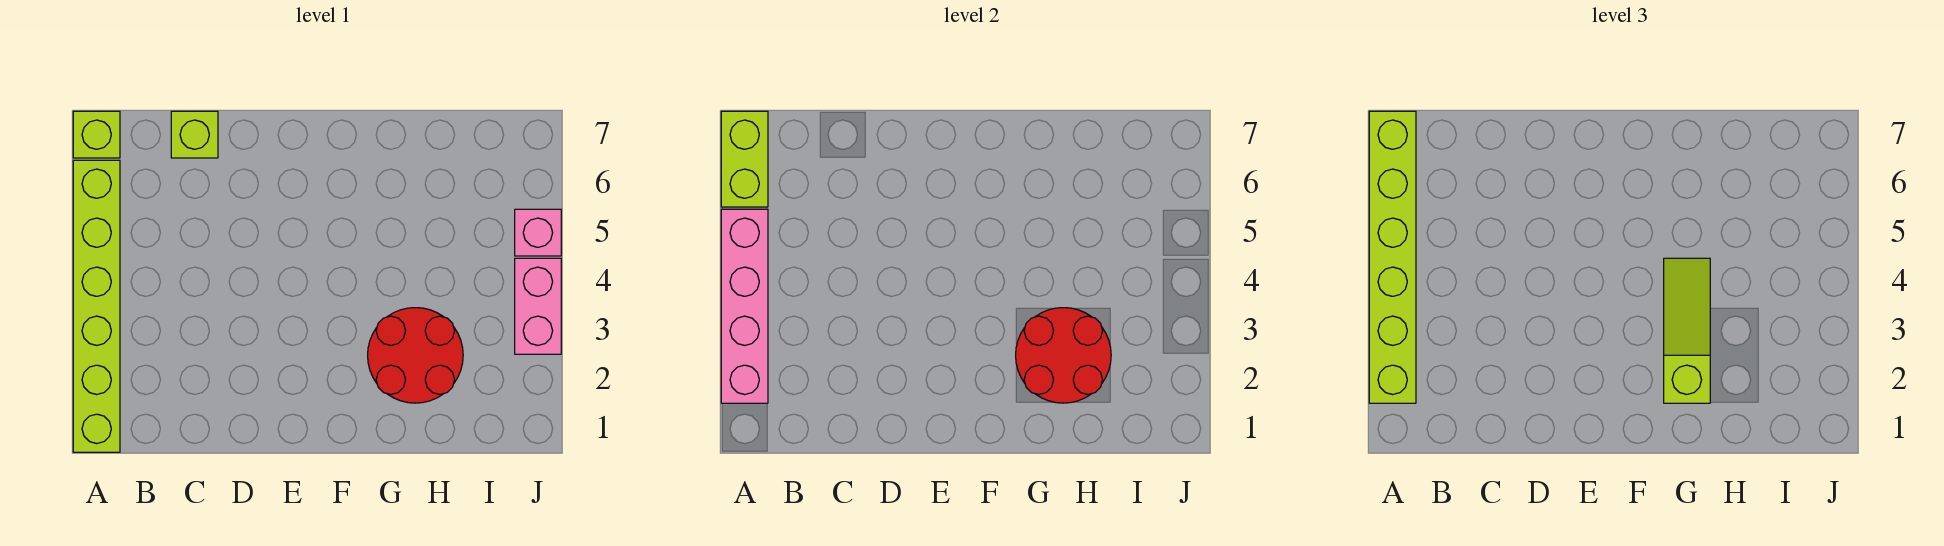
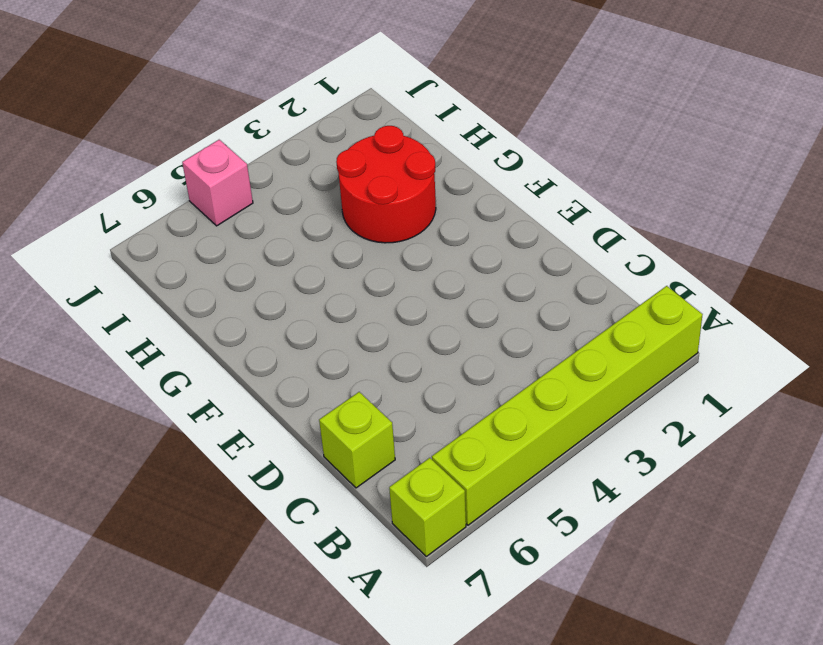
none -> pink 1x2 brick [515,258,561,354]
none -> pink 1x4 brick [721,209,768,403]

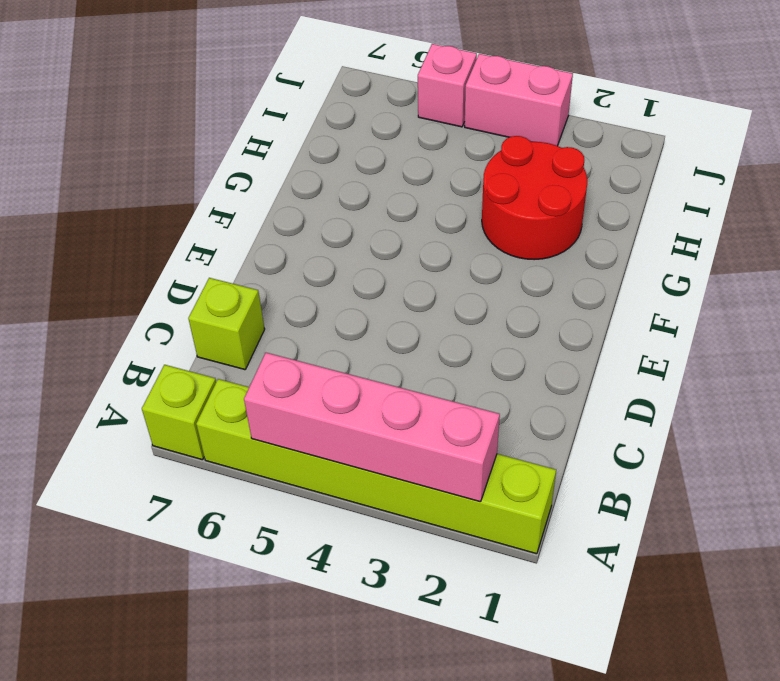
none -> lime 1x2 brick [721,111,768,207]
none -> red 2x2 round brick [1016,308,1111,403]

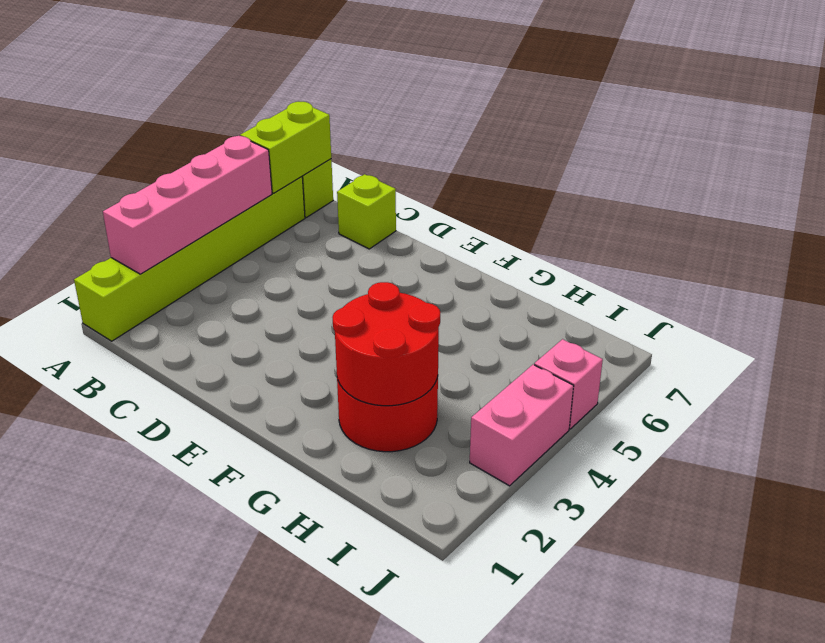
none -> lime 1x6 brick [1369,111,1416,403]
none -> lime 1x3 slope [1664,258,1710,403]

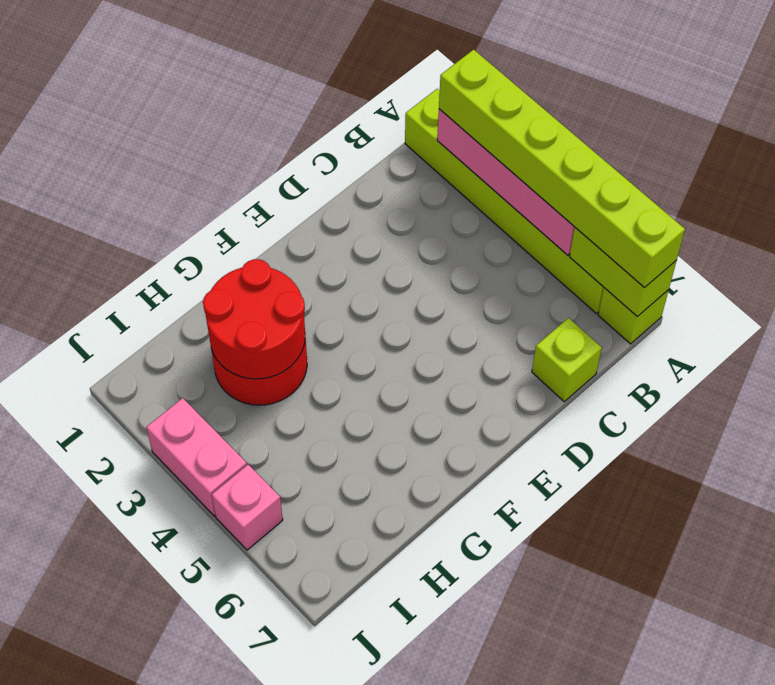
none -> lime 1x3 slope [1664,258,1710,403]

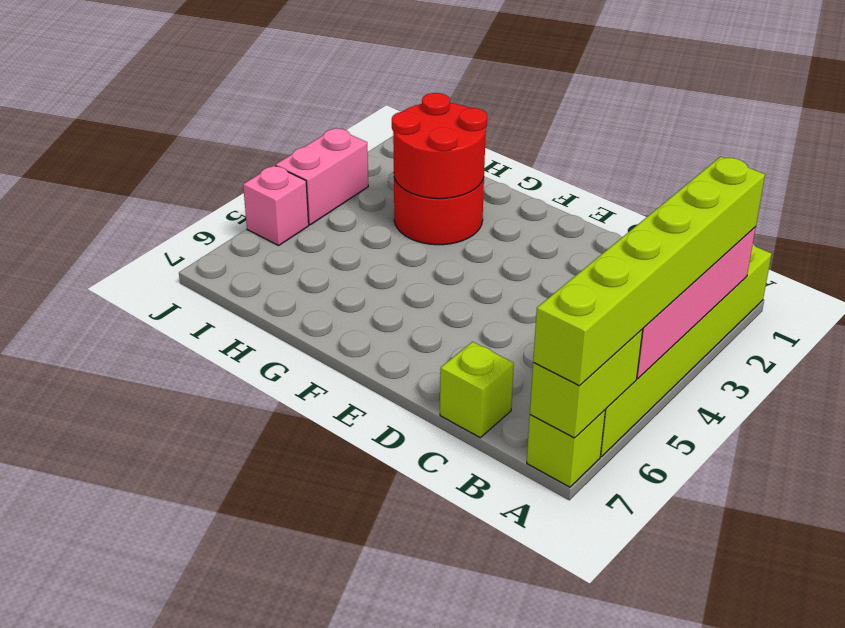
none -> lime 1x3 slope [1664,258,1710,403]

